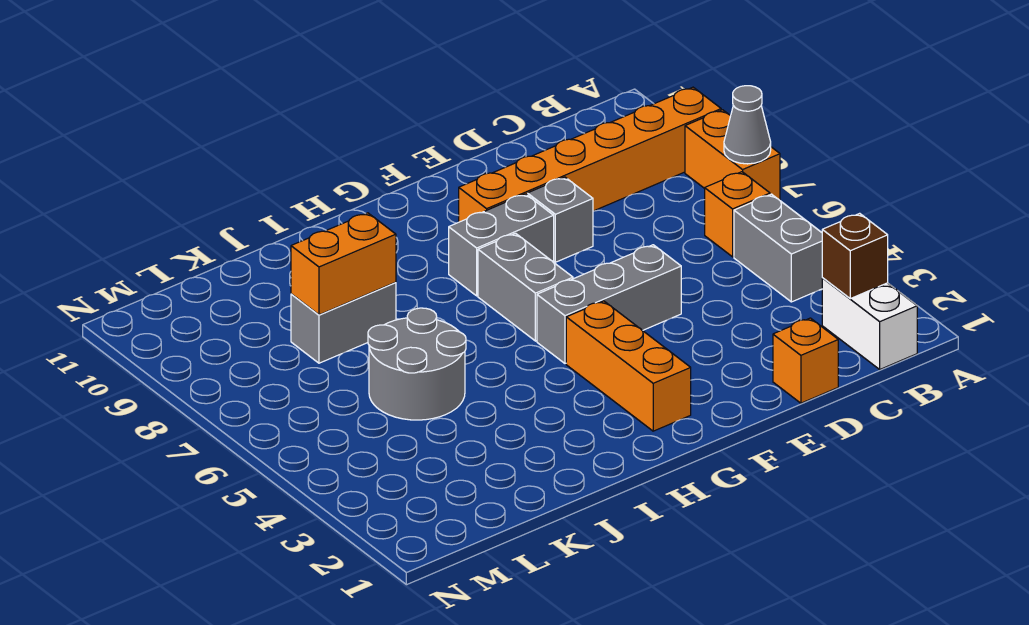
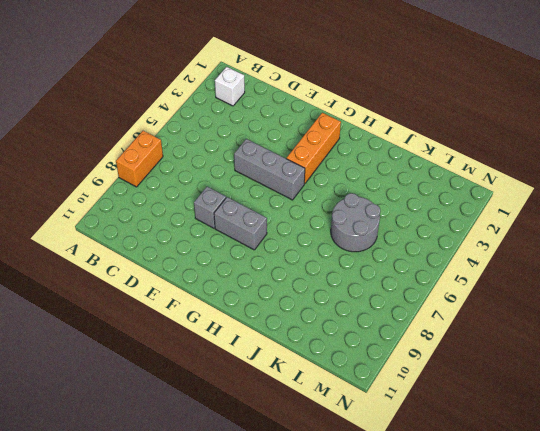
white 1x1 brick [215,67,245,106] -> white 1x2 brick [822,278,917,369]
none -> orange 1x6 brick [459,87,721,222]
none -> grey 1x2 brick [734,194,822,302]
none -> orange 1x1 brick [705,172,770,257]

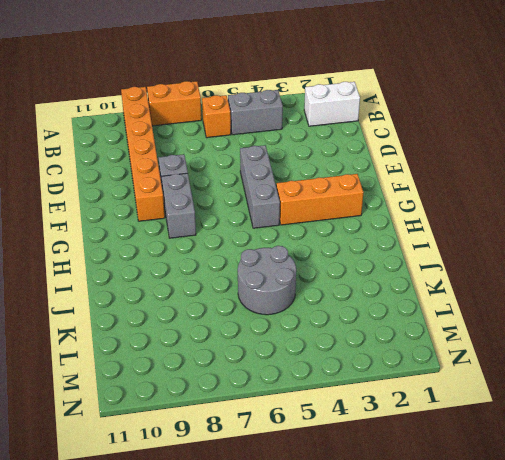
none -> orange 1x1 brick [773,318,838,403]
none -> grey 1x2 brick [478,233,573,341]
none -> grey 1x2 brick [291,282,396,363]

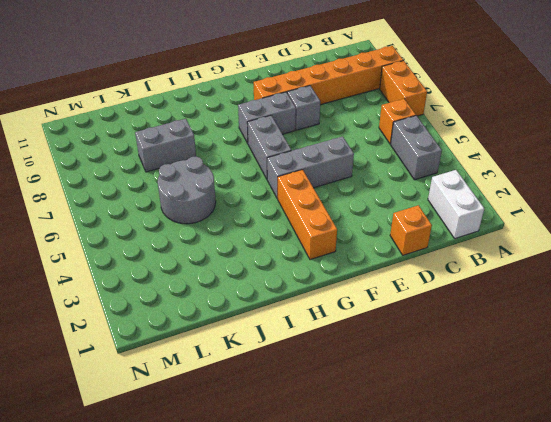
none -> grey 1x1 cone [724,86,771,164]
none -> brown 1x1 brick [822,213,888,299]
none -> orange 1x2 brick [291,213,396,315]

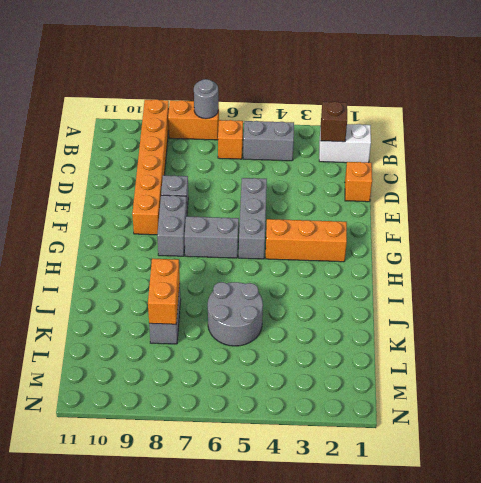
grey 1x1 round brick [194,79,218,119] -> grey 1x1 cone [724,86,771,164]

